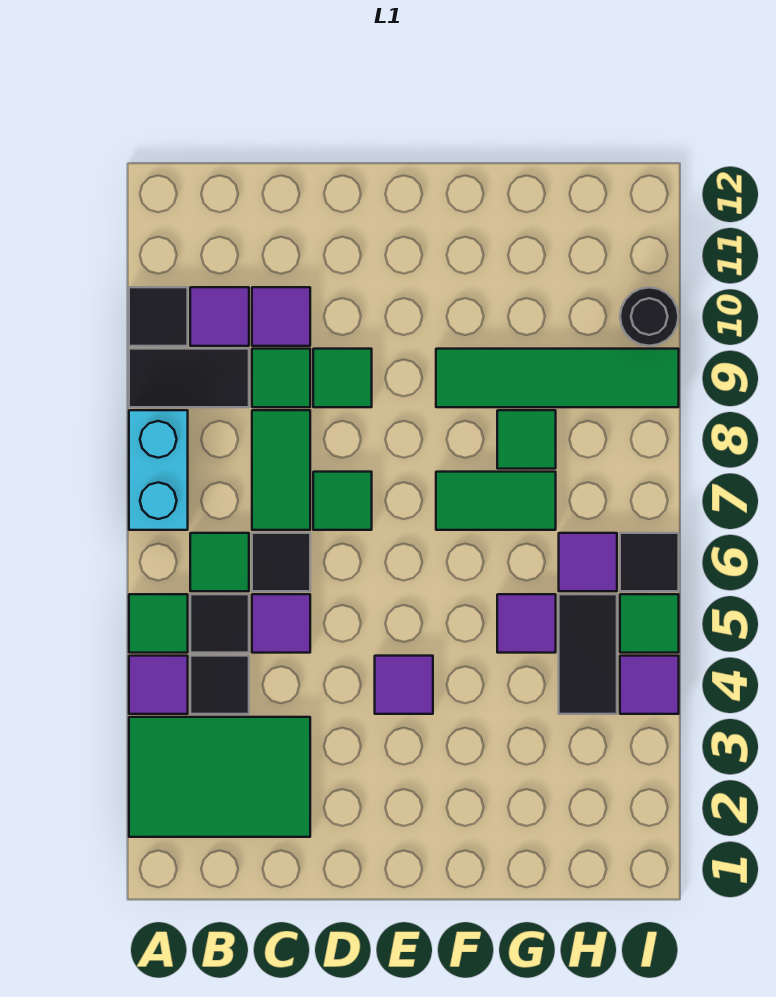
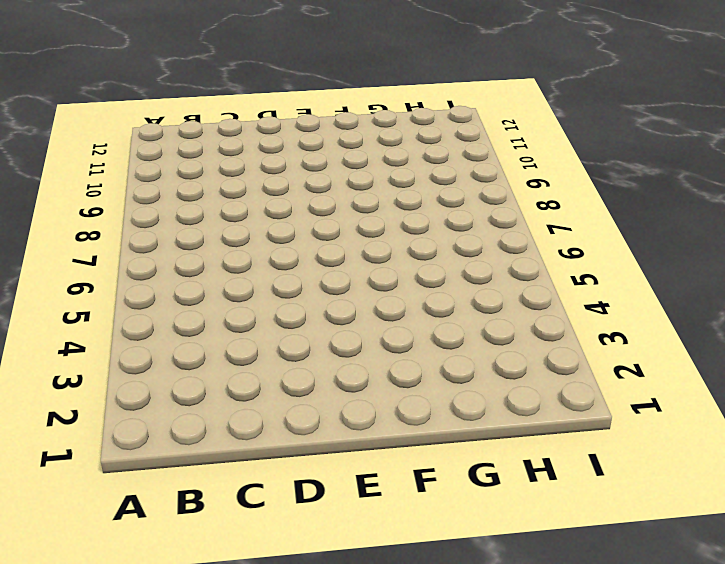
none -> green 2x3 tile [129,717,310,837]
none -> purple 1x1 tile [129,656,188,714]
none -> green 1x1 tile [129,594,188,653]

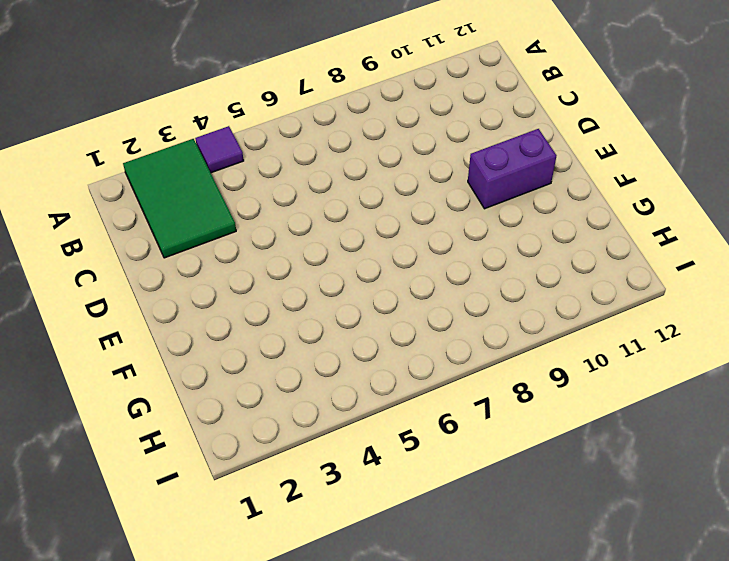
purple 1x2 brick [468,129,556,209] -> none
none -> green 1x1 tile [129,594,188,653]
none -> cyan 1x2 brick [129,410,188,530]
none -> black 1x2 tile [129,349,249,407]

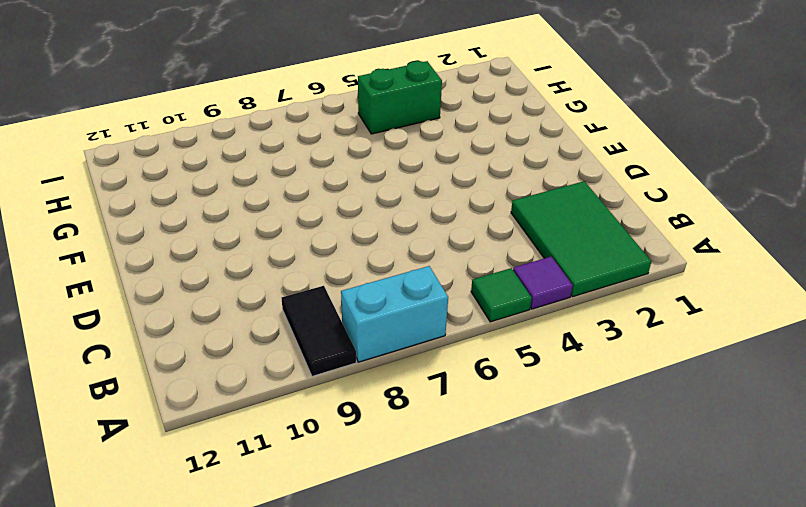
green 1x2 brick [358,61,442,134] -> black 1x2 tile [559,594,617,714]
none -> black 1x1 tile [129,287,188,346]
none -> black 1x1 tile [190,656,249,714]
none -> black 1x1 tile [190,594,249,653]

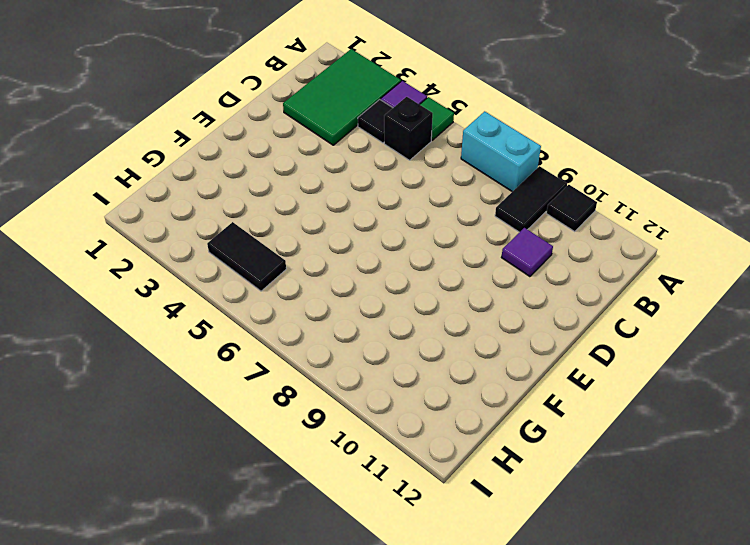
black 1x1 brick [384,97,433,160] -> black 1x1 tile [190,594,249,653]
none -> green 1x1 tile [190,533,249,591]
none -> purple 1x1 tile [190,287,249,346]
none -> purple 1x1 tile [252,594,310,653]

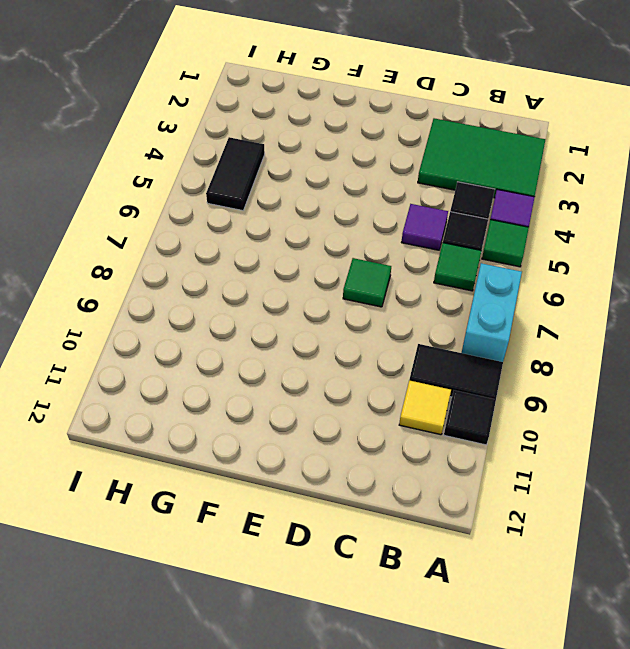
yellow 1x1 tile [399,380,451,435] -> purple 1x1 tile [190,287,249,346]
none -> black 1x1 tile [252,533,310,591]
none -> green 1x2 tile [252,410,310,530]
none -> green 1x1 tile [252,349,310,407]

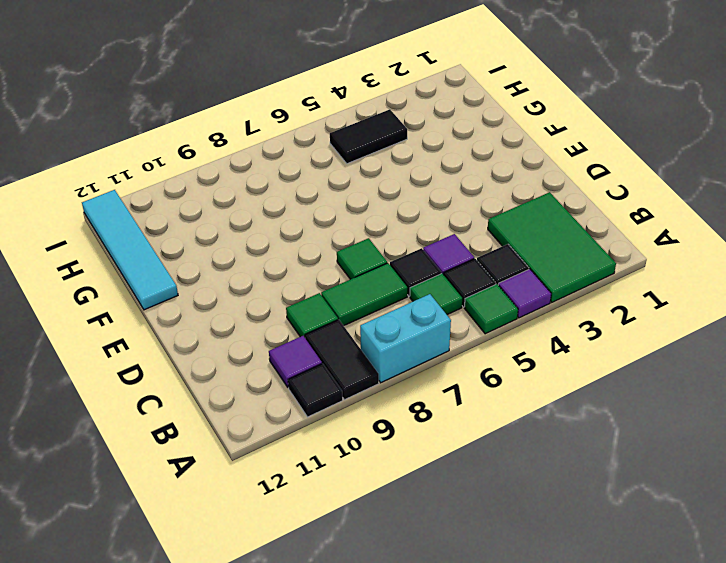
cyan 1x4 tile [82,190,178,310] -> none
none -> purple 1x1 tile [252,287,310,346]
none -> green 1x1 tile [313,349,372,407]
none -> purple 1x1 tile [375,656,433,714]

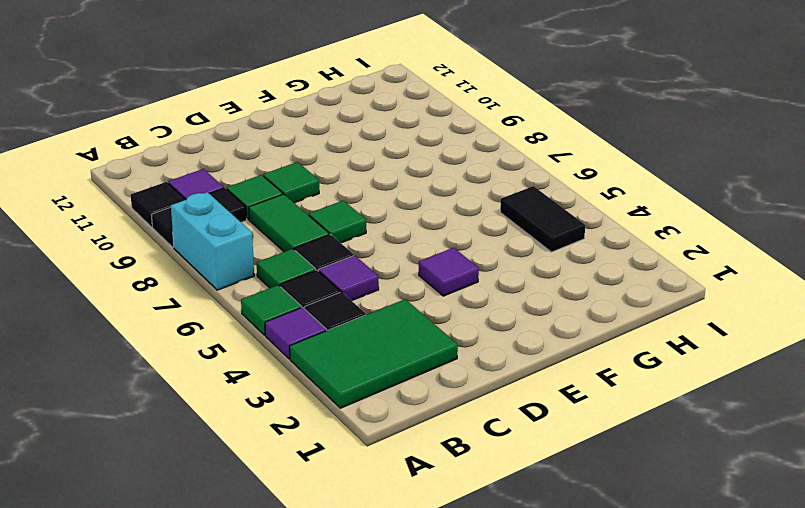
none -> purple 1x1 tile [252,287,310,346]
none -> green 1x2 tile [436,472,556,530]
none -> green 1x4 tile [436,349,679,407]

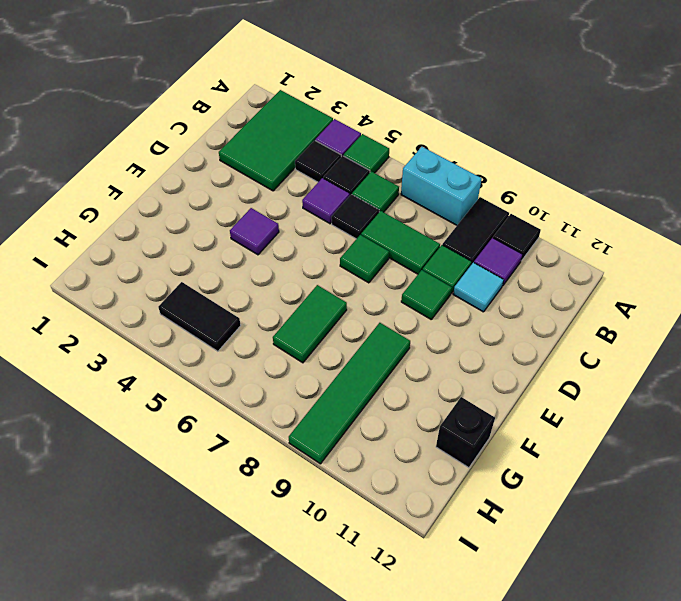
cyan 1x1 tile [453,263,504,312] -> purple 1x1 tile [252,287,310,346]
black 1x1 brick [436,397,495,468] -> none
none -> purple 1x1 tile [497,594,556,653]
none -> green 1x1 tile [497,410,556,469]
none -> purple 1x1 tile [559,533,617,591]

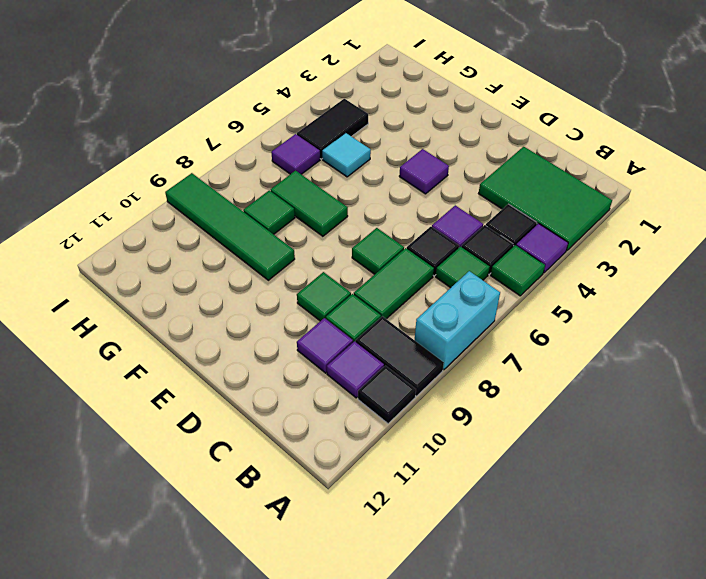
cyan 1x1 tile [322,133,371,177] -> purple 1x1 tile [497,594,556,653]
none -> purple 1x1 tile [620,656,679,714]
none -> green 1x1 tile [620,594,679,653]
none -> black 1x1 tile [620,533,679,591]

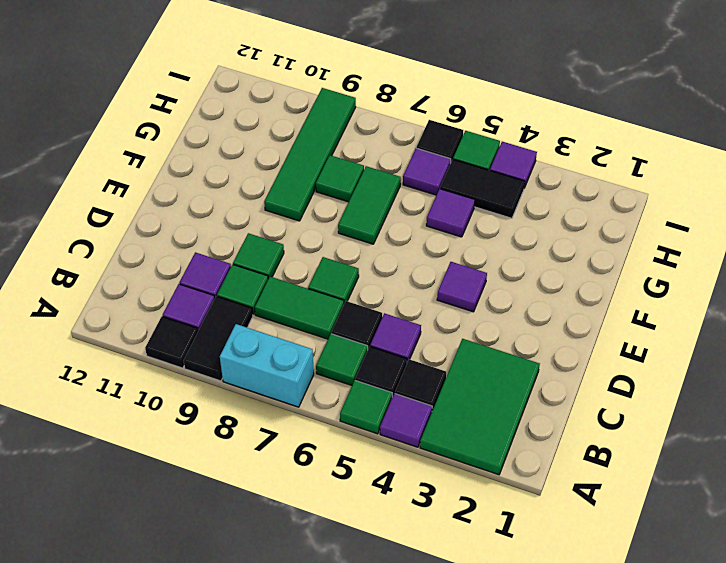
none -> black 1x1 round brick [620,287,678,346]

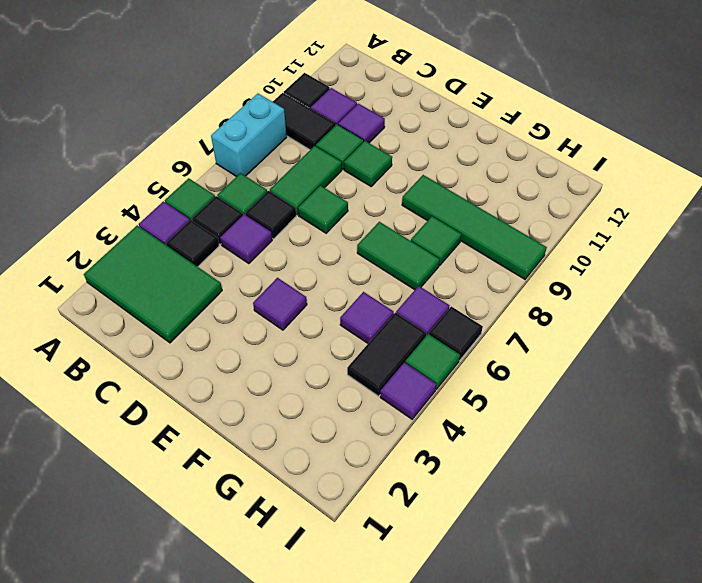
none -> black 1x1 round brick [620,287,678,346]

